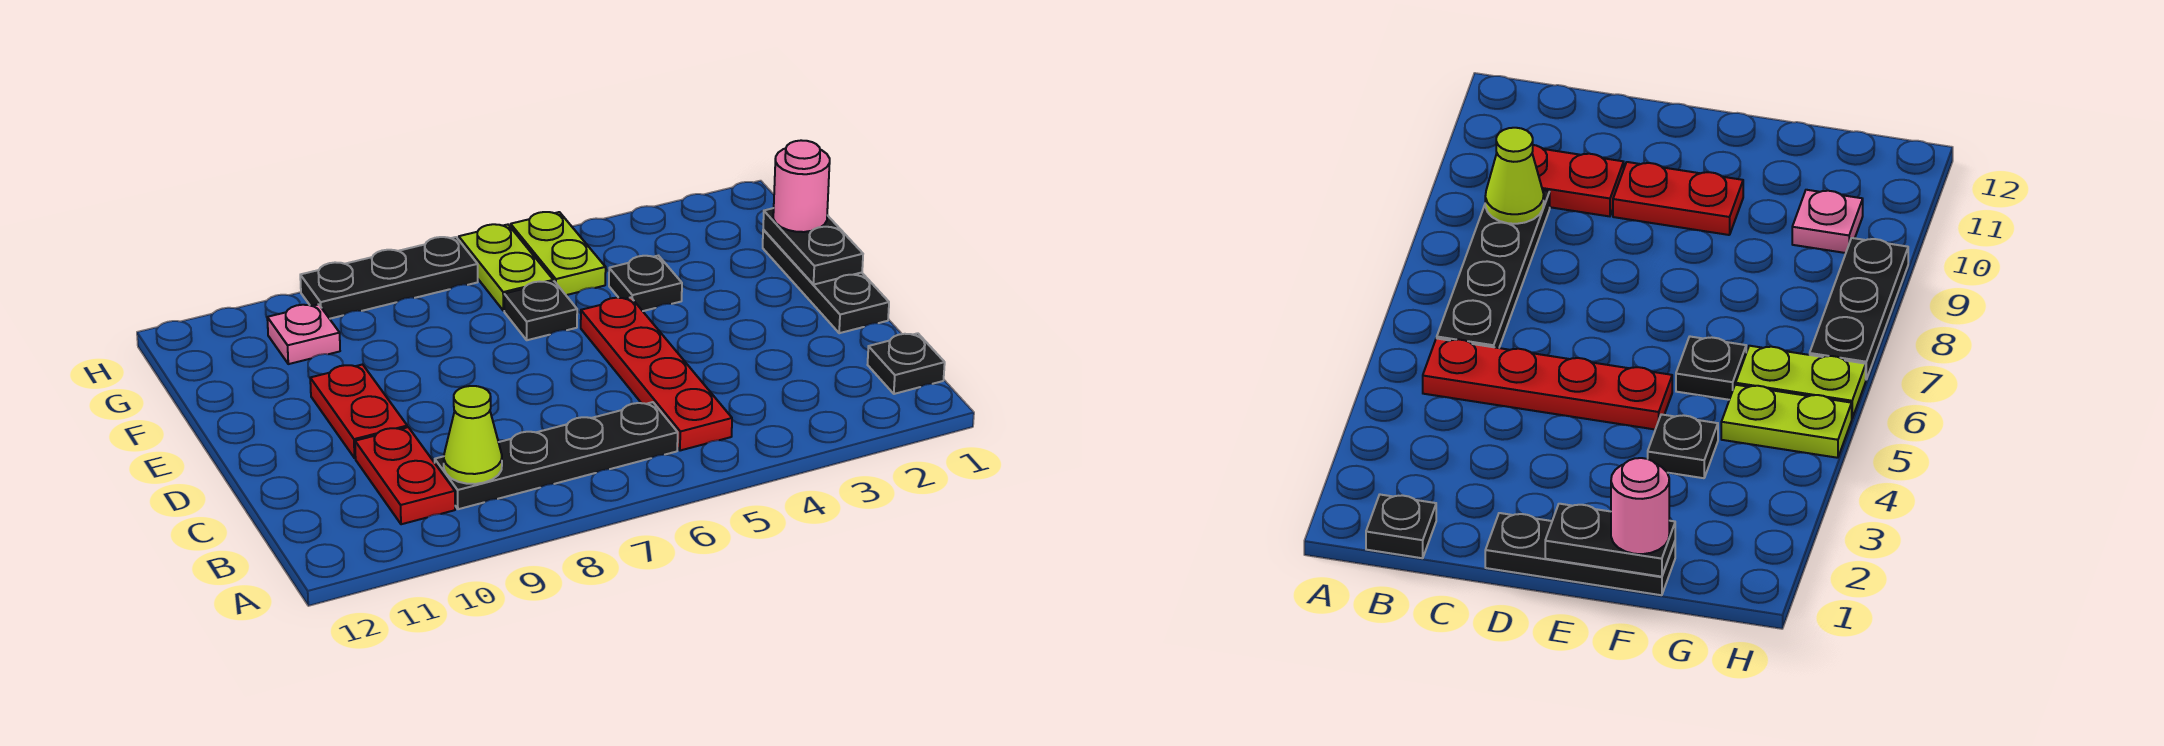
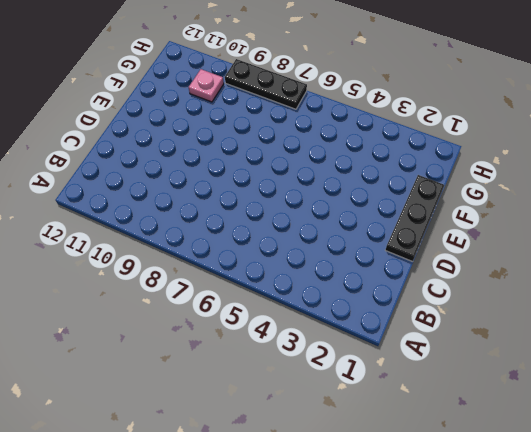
none -> black 1x1 plate [868,333,945,394]
none -> red 1x4 plate [581,297,732,451]
none -> black 1x4 plate [435,402,678,509]

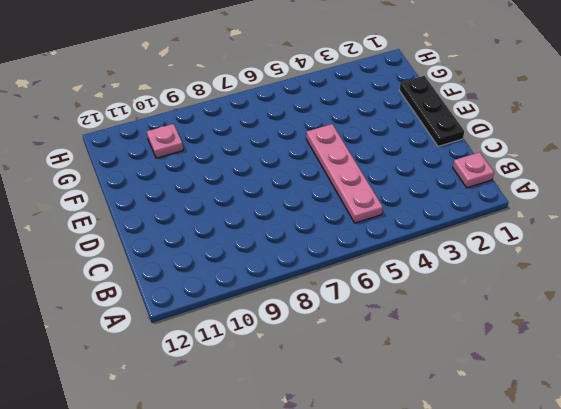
pink 1x1 plate [453,152,494,188] -> black 1x1 plate [868,333,945,394]
pink 1x4 plate [306,124,383,223] -> red 1x4 plate [581,297,732,451]
none -> black 1x4 plate [435,402,678,509]
none -> red 1x2 plate [355,427,455,524]
none -> red 1x2 plate [310,365,407,458]

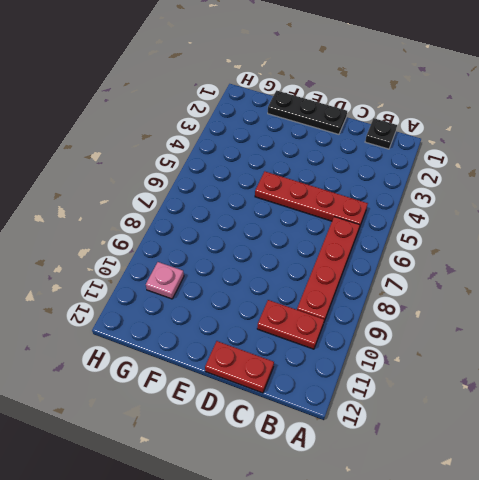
red 1x4 plate [297,217,360,321] -> black 1x4 plate [435,402,678,509]
red 1x2 plate [205,341,274,393] -> red 1x2 plate moved to [310,365,407,458]
none -> black 1x1 plate [609,256,682,311]
none -> black 1x1 plate [504,281,577,340]
none -> lime 1x2 plate [511,212,606,295]

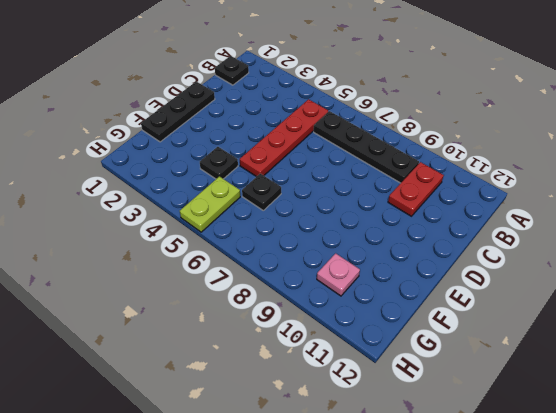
none -> red 1x2 plate [310,365,407,458]
none -> lime 1x2 plate [459,224,553,311]
none -> black 1x3 plate [300,237,478,319]

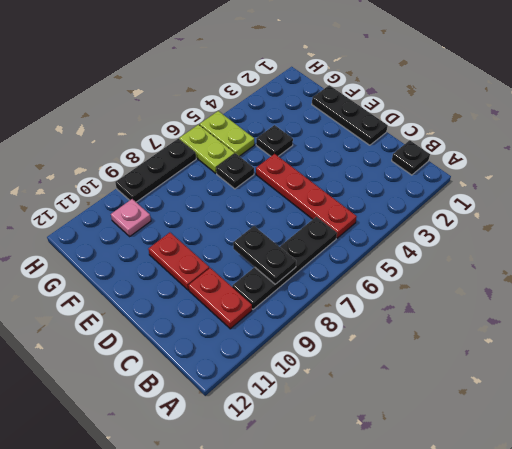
black 1x2 plate [233,226,296,284] -> black 1x2 plate moved to [763,208,863,284]
none -> lime 1x1 cone [444,386,502,484]
none -> pink 1x1 round brick [773,140,830,232]

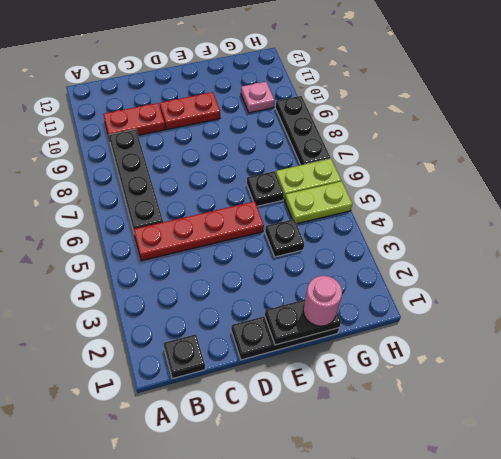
none -> lime 1x1 cone [444,386,502,484]

